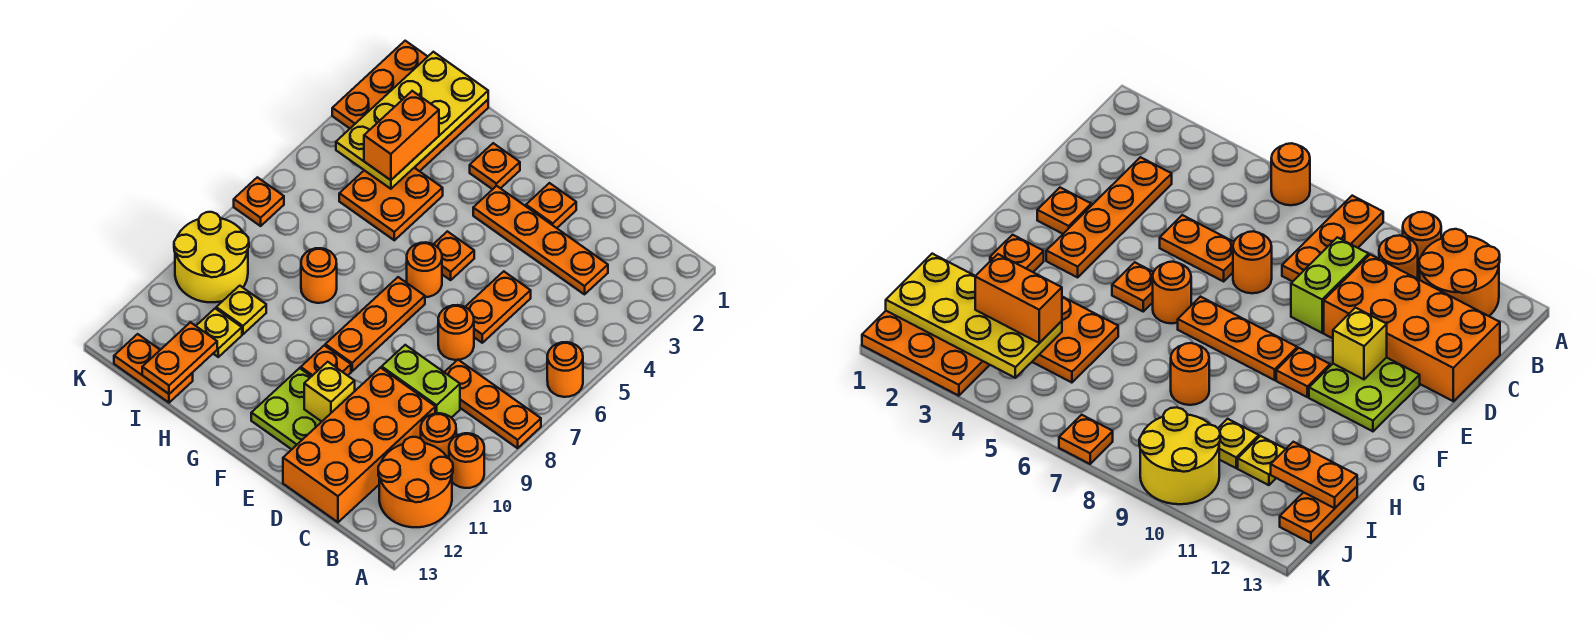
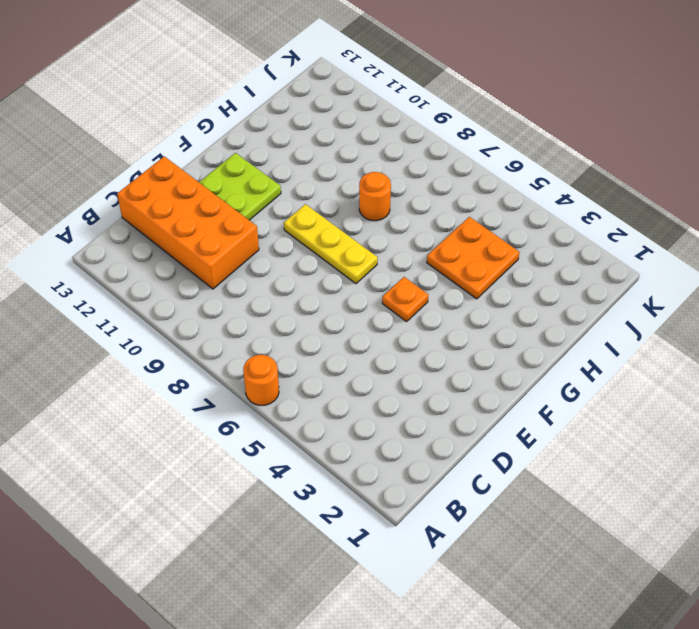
yellow 1x3 plate [284,204,378,284] -> orange 1x3 plate [325,277,425,371]
none -> orange 1x3 plate [444,360,541,448]
none -> orange 1x1 round brick [449,433,484,488]
none -> orange 2x2 round brick [378,437,453,527]

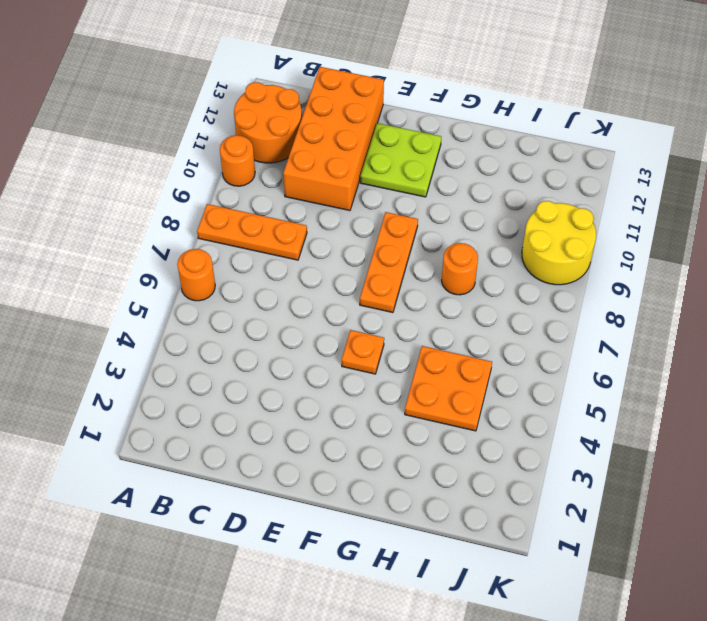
none -> orange 1x1 round brick [421,413,456,459]
none -> orange 1x4 plate [473,186,608,294]
none -> lime 1x2 brick [382,345,460,418]

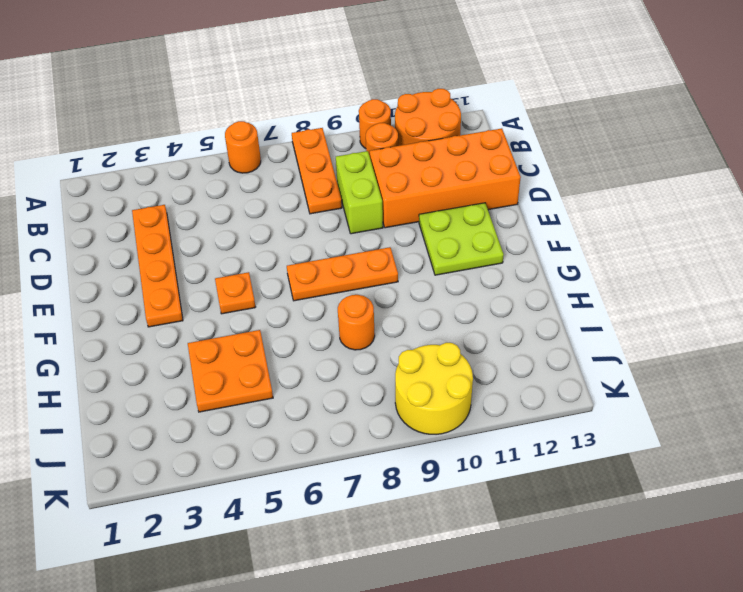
none -> orange 1x2 plate [465,271,531,343]
none -> orange 1x1 round brick [438,305,474,360]
none -> orange 1x1 plate [526,183,576,228]

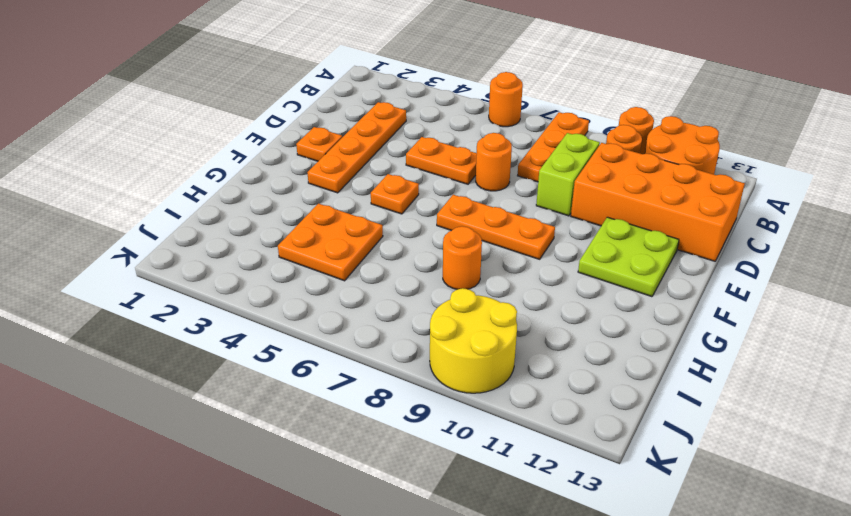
none -> orange 1x1 round brick [407,242,442,297]
none -> orange 1x1 plate [301,345,351,376]
none -> orange 1x1 plate [470,143,520,189]

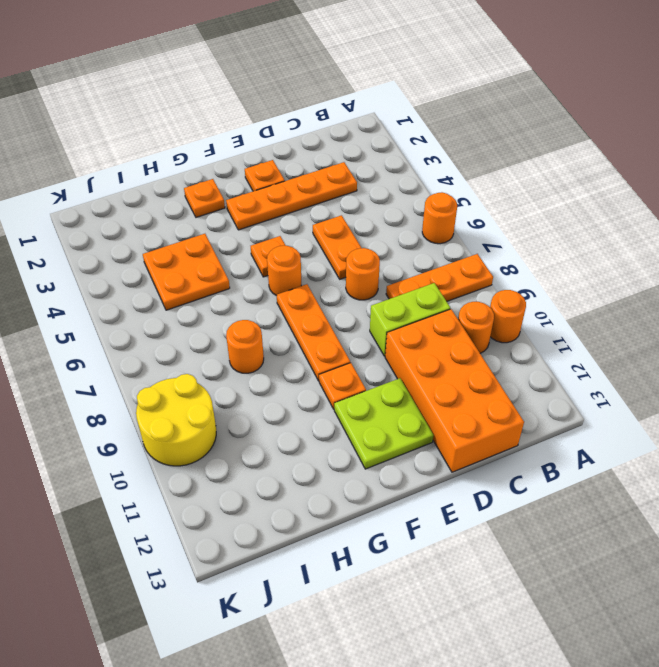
none -> orange 2x2 round brick [378,437,453,527]
none -> orange 3x3 plate [332,41,488,171]
none -> yellow 1x1 plate [216,286,266,334]

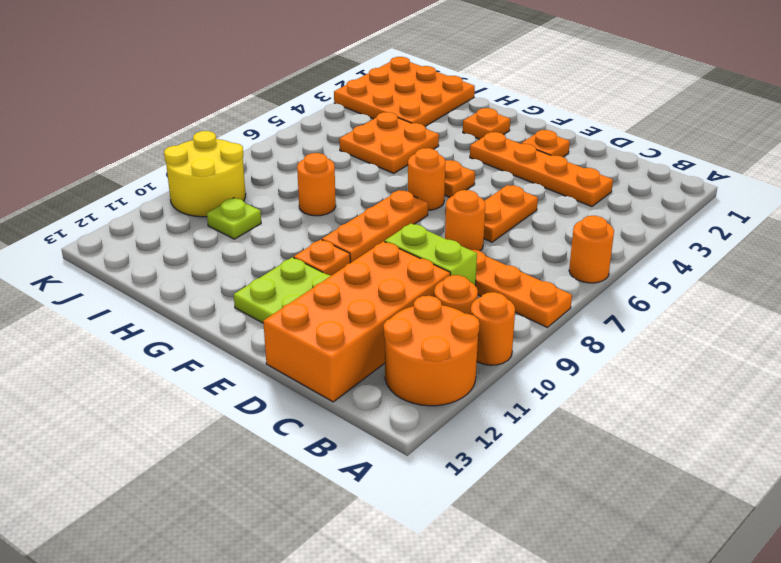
lime 1x1 plate [207,198,261,239] -> yellow 1x1 plate [216,286,266,334]
none -> yellow 1x1 plate [196,309,242,357]
none -> orange 1x2 plate [114,334,193,403]
none -> orange 1x1 plate [234,177,284,226]

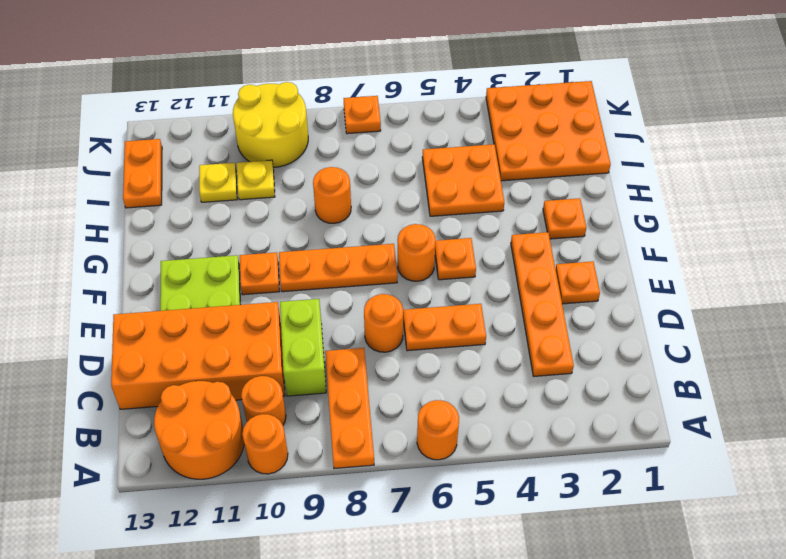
none -> yellow 1x1 brick [304,362,355,422]
none -> yellow 2x4 plate [336,52,488,189]
none -> orange 1x2 plate [142,322,217,394]

